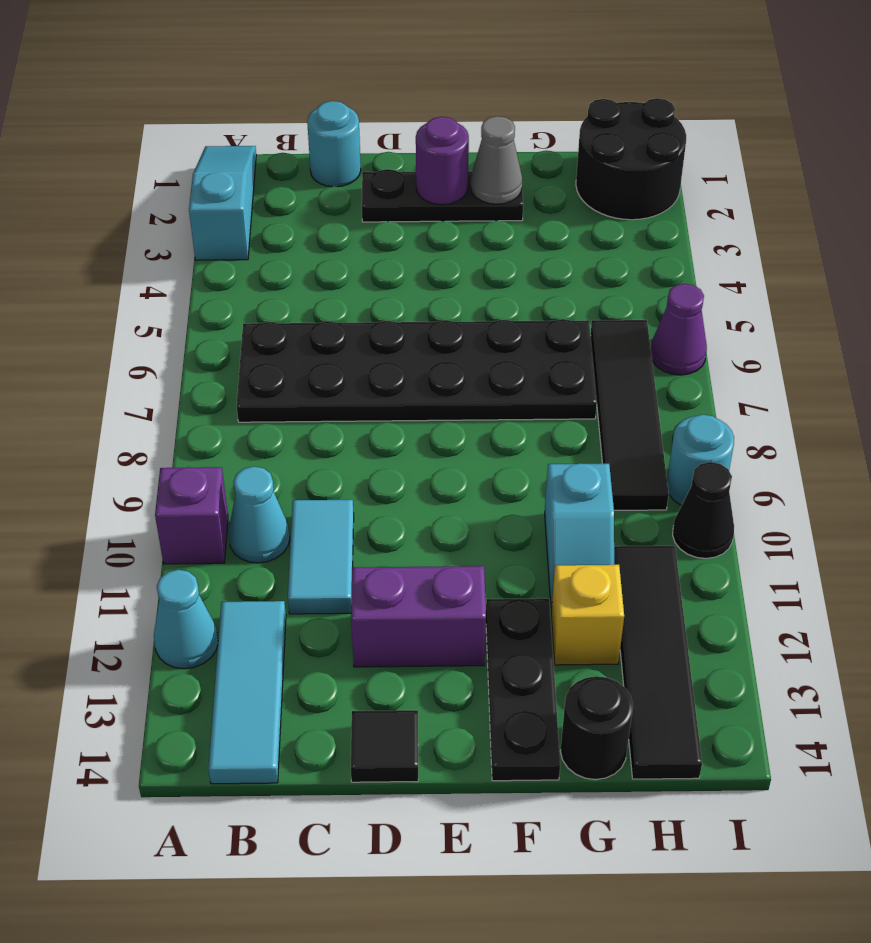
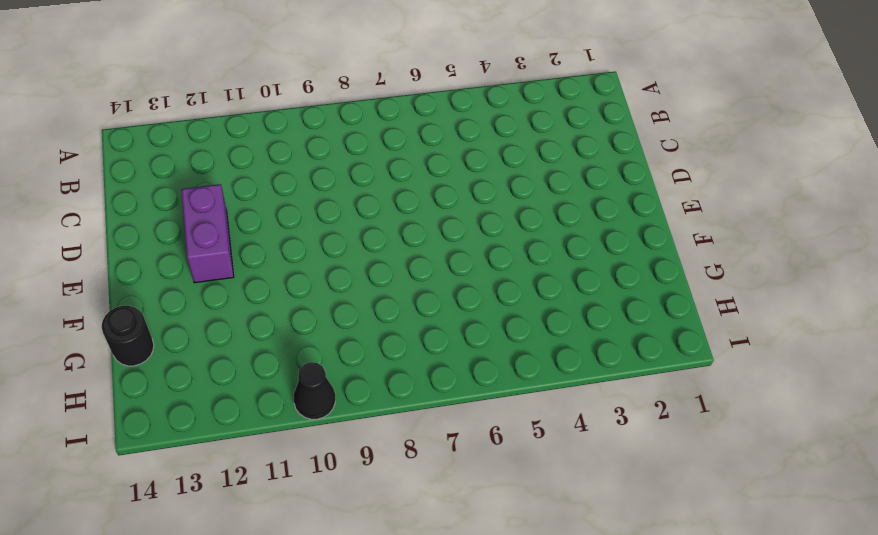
none -> cyan 1x3 slope [189,146,256,260]
none -> purple 1x1 brick [155,467,228,564]
none -> cyan 1x1 cone [154,570,218,669]

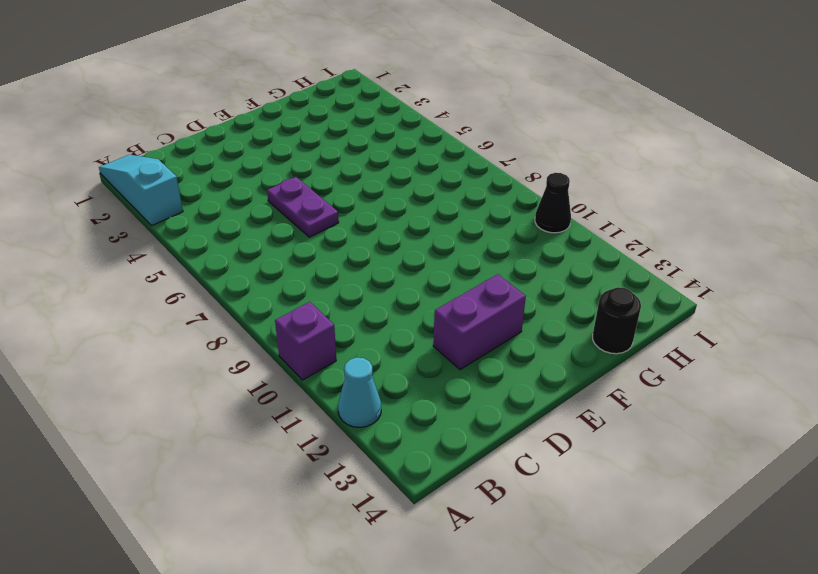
purple 1x2 plate [267,177,339,237] -> black 2x6 plate [237,319,597,422]
none -> cyan 1x1 cone [228,466,290,563]
none -> cyan 1x3 tile [208,601,286,784]
none -> cyan 1x1 round brick [307,101,361,187]

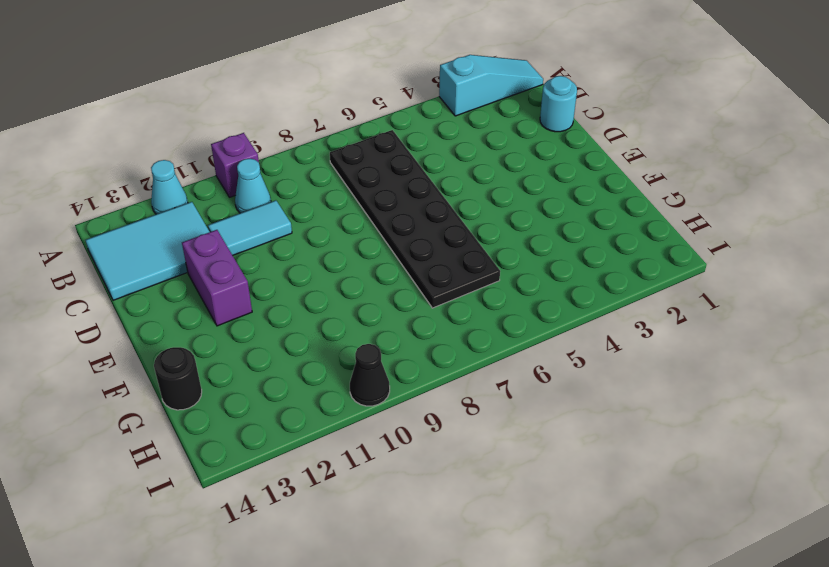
cyan 2x3 tile [85,202,209,300] -> cyan 1x3 tile [208,601,286,784]
none -> black 1x3 plate [362,169,523,222]
none -> black 1x1 tile [351,710,418,782]
none -> black 1x3 plate [486,598,560,781]

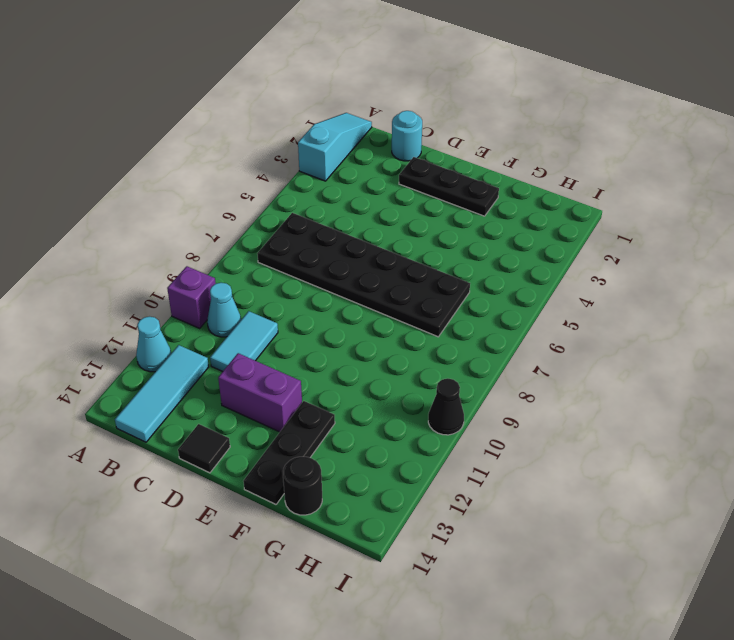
none -> cyan 1x2 slope [545,463,614,611]
none -> yellow 1x1 brick [551,565,624,665]
none -> black 2x2 round brick [576,98,686,220]

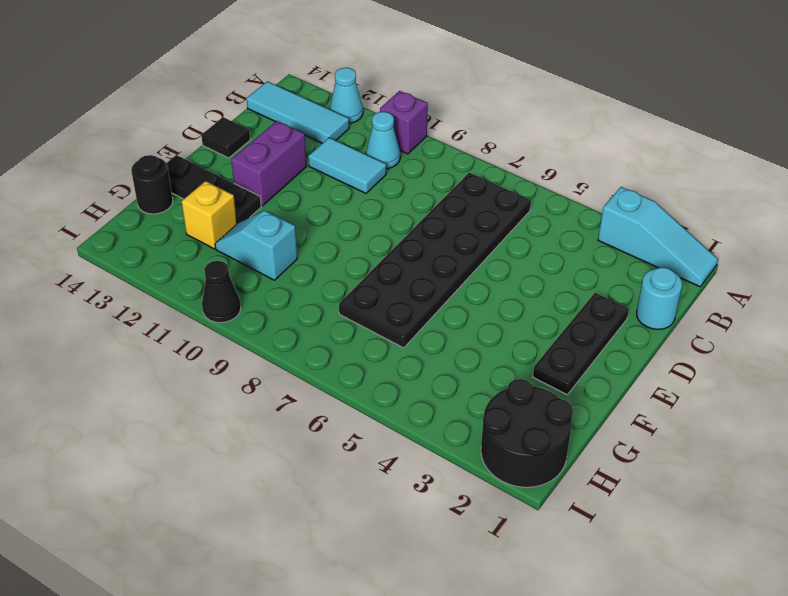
none -> black 1x4 tile [590,320,669,510]
none -> black 1x4 tile [614,546,702,779]
none -> purple 1x1 cone [651,284,707,375]

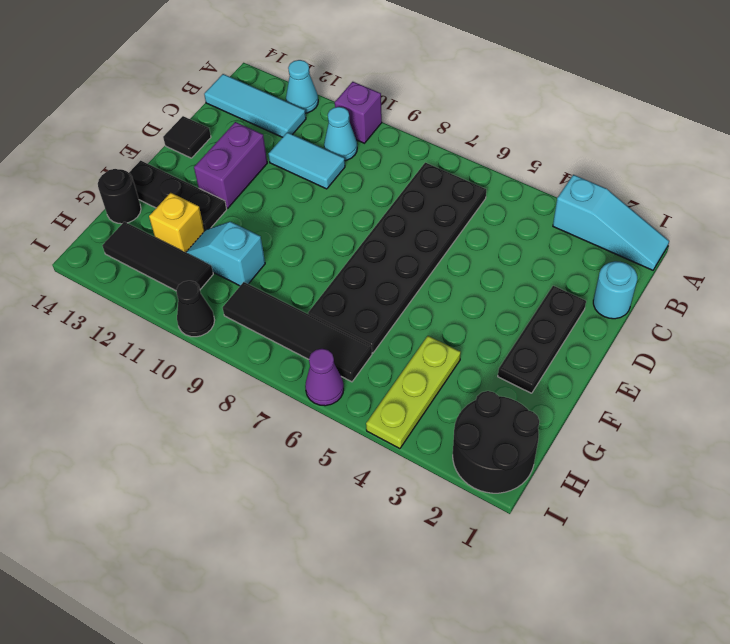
lime 1x3 plate [366,336,461,449] -> none
black 1x3 tile [102,222,213,291] -> black 1x4 tile [614,546,702,779]
none -> cyan 1x1 round brick [667,414,734,506]
none -> purple 1x1 round brick [416,117,469,205]
none -> grey 1x1 cone [471,116,522,204]

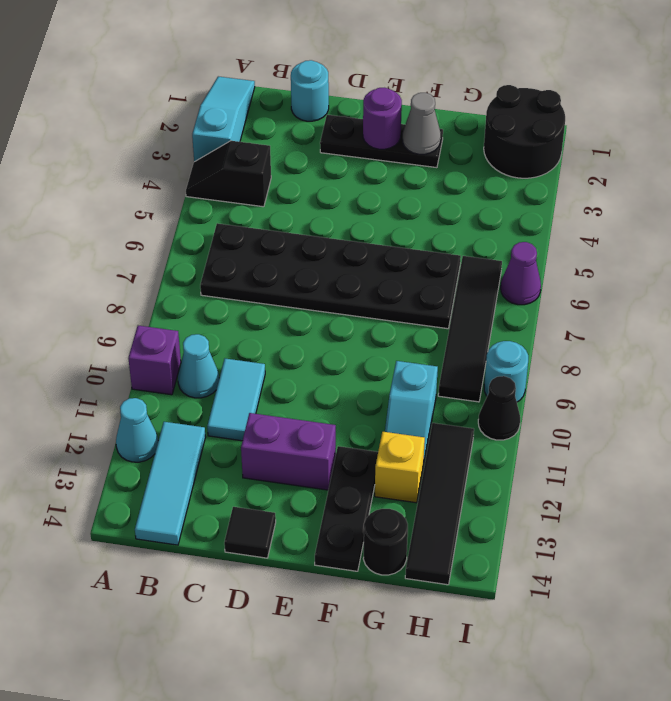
black 1x2 slope [186,141,271,207] -> none

